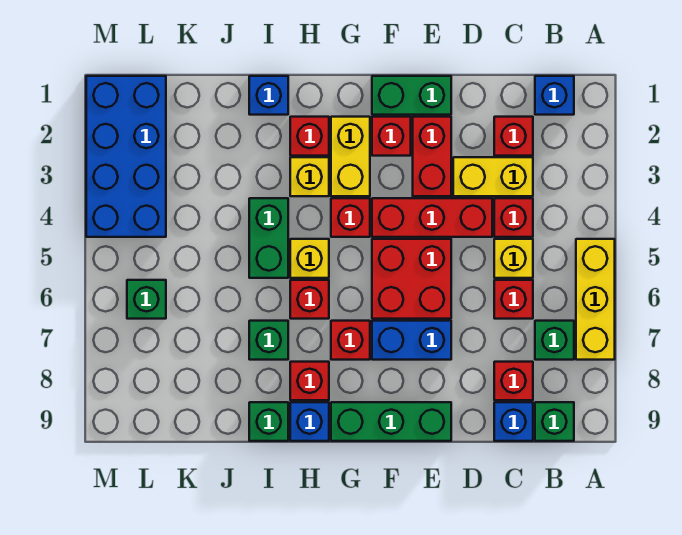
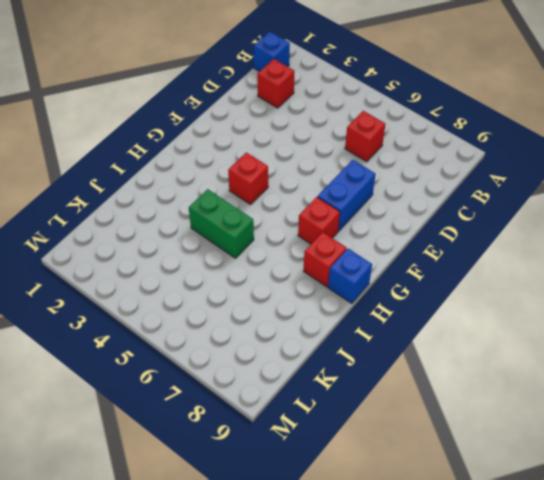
none -> yellow 1x3 brick [576,239,615,360]
none -> green 1x1 brick [535,321,574,360]
none -> green 1x1 brick [535,402,574,441]
none -> yellow 1x2 brick [453,157,533,196]

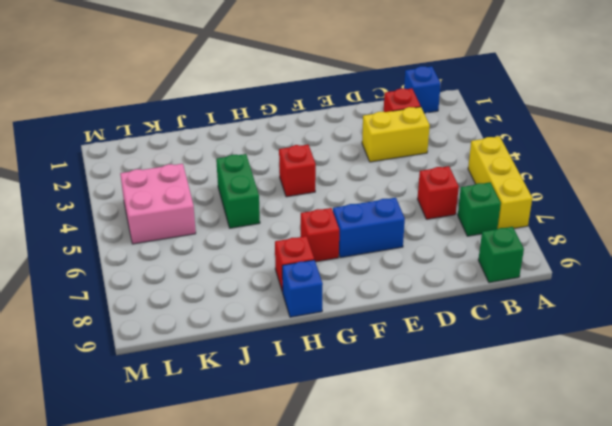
pink 2x2 brick [120,164,196,244] -> blue 2x4 brick [86,76,166,237]
none -> red 1x1 brick [494,198,533,237]
none -> yellow 1x1 brick [494,239,533,278]
none -> red 1x1 brick [494,362,533,400]
none -> blue 1x1 brick [494,402,533,441]

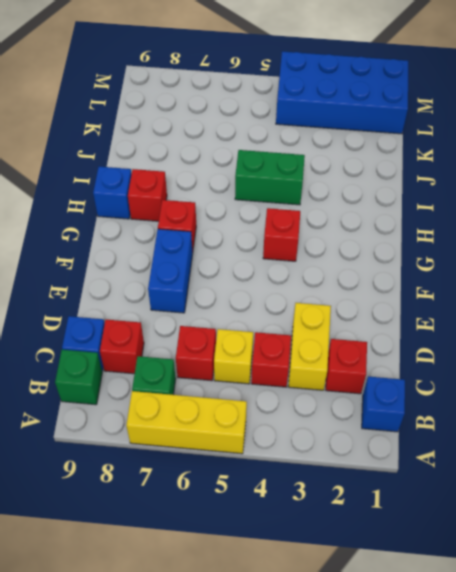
none -> red 1x3 brick [372,198,492,237]
none -> green 1x2 brick [372,76,451,115]
none -> red 1x2 brick [413,117,451,196]
none -> red 2x2 brick [372,239,451,319]

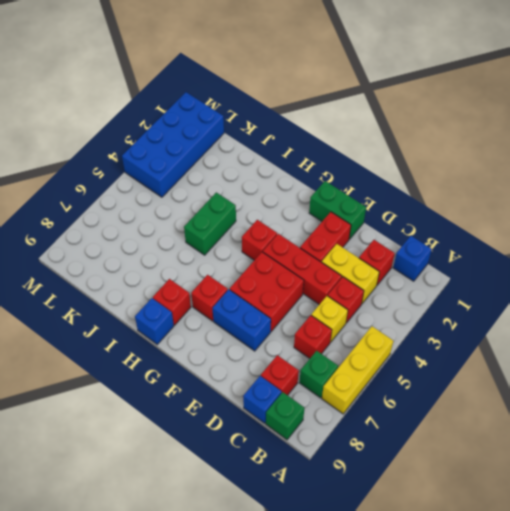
none -> green 1x3 brick [331,402,451,441]
none -> red 1x1 brick [372,117,411,156]
none -> yellow 1x2 brick [331,117,370,196]
none -> red 1x1 brick [290,117,329,156]

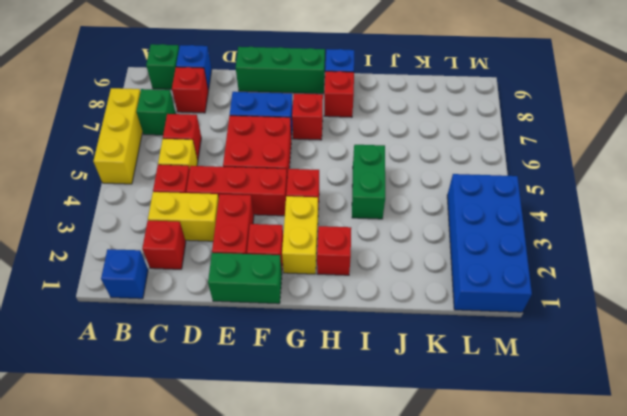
none -> yellow 1x1 brick [290,157,329,196]
none -> yellow 1x1 brick [290,239,329,278]
none -> red 1x1 brick [290,280,329,319]
none -> blue 1x1 brick [249,76,288,115]

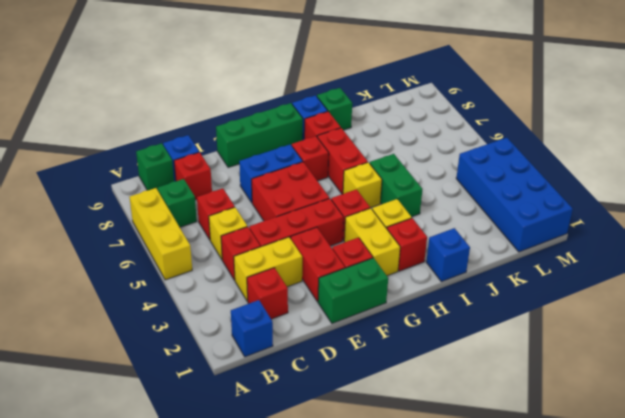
red 1x2 brick [317,128,368,194] -> red 1x1 brick [290,280,329,319]
none -> green 1x1 brick [249,321,288,360]
none -> green 1x1 brick [127,280,166,319]

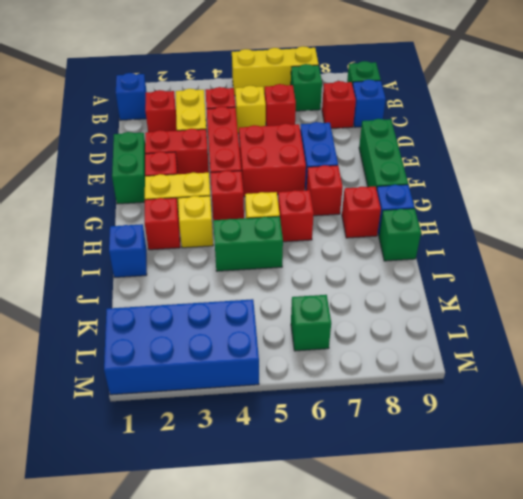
none -> green 1x1 brick [249,321,288,360]

